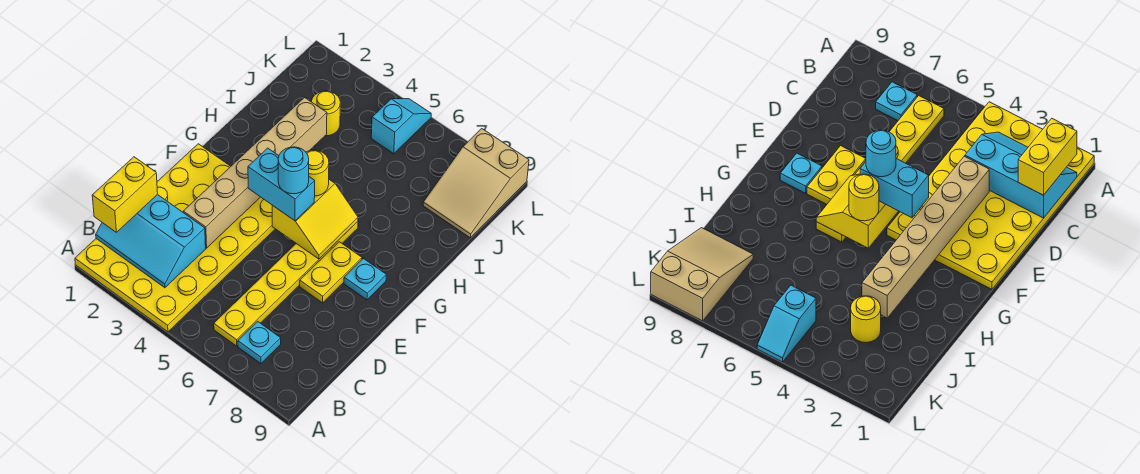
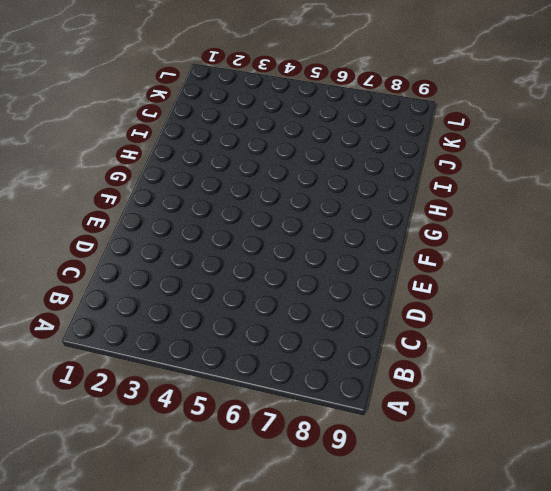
none -> yellow 4x6 plate [75,144,275,332]
none -> yellow 1x6 plate [214,222,358,346]
none -> cyan 1x1 plate [238,321,281,364]

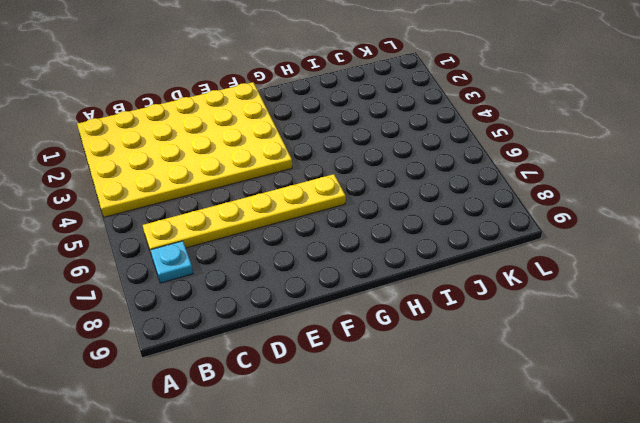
none -> yellow 1x2 plate [300,242,362,303]
none -> cyan 1x1 plate [344,258,386,300]
none -> yellow 1x1 round brick [311,91,340,136]

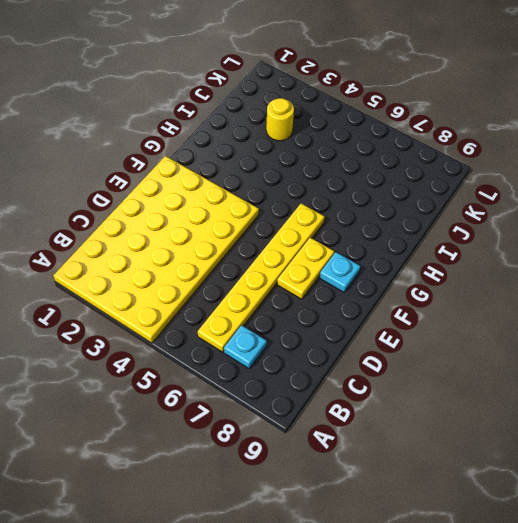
none -> tan 2x3 slope [423,129,529,238]
none -> cyan 1x2 slope [371,99,431,154]
none -> cyan 2x3 slope [96,194,206,288]

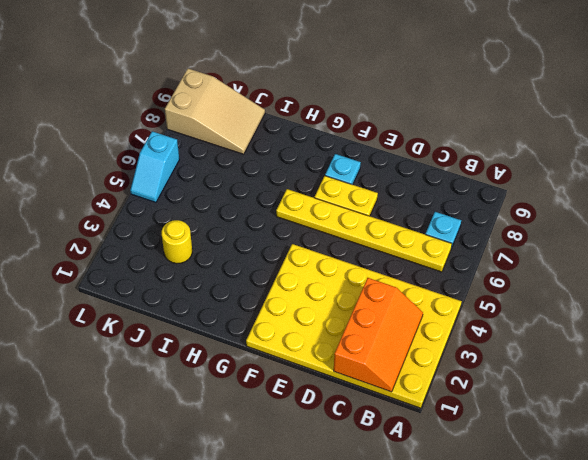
orange 2x3 slope [334,278,423,392] -> cyan 2x3 slope [96,194,206,288]
cyan 1x2 slope [130,131,179,202] -> cyan 1x2 slope turned to [371,99,431,154]
none -> tan 1x6 brick [183,98,327,248]
none -> yellow 2x2 slope [272,180,358,259]
none -> yellow 1x2 brick [92,157,158,232]

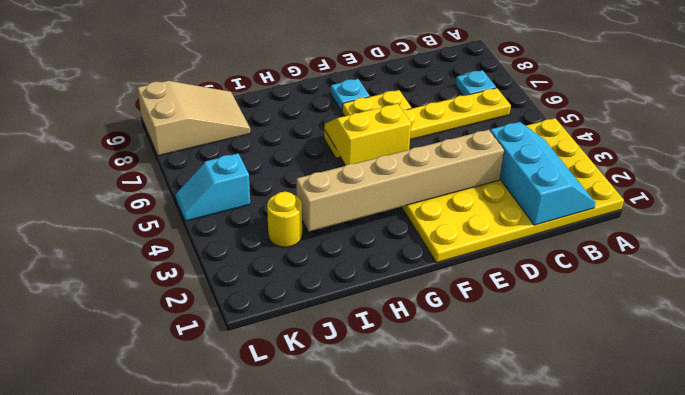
none -> yellow 1x2 brick [92,157,158,232]
none -> cyan 1x2 brick [248,148,315,221]
none -> yellow 1x1 round brick [306,150,329,196]

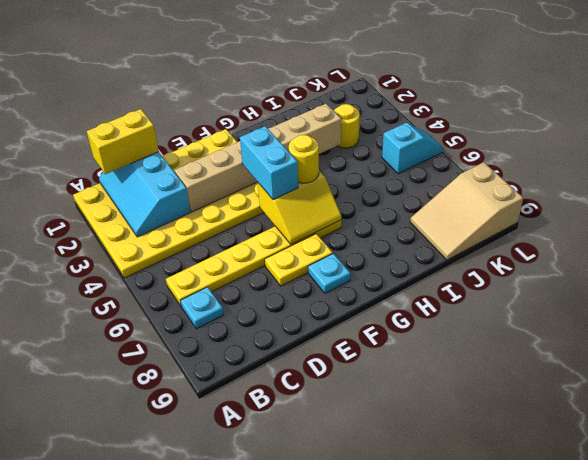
none -> cyan 1x1 round brick [278,147,309,194]

